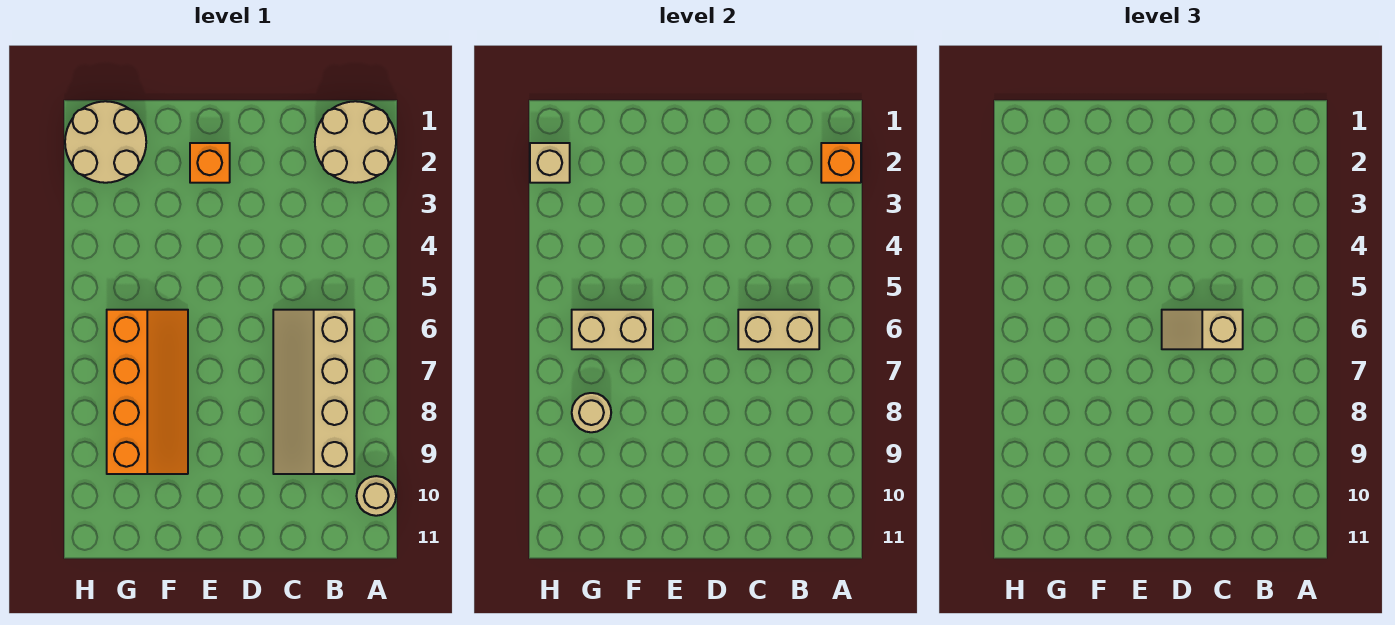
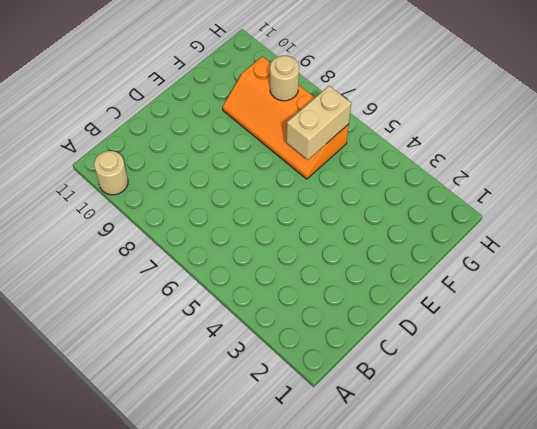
none -> tan 2x2 round brick [315,101,396,183]
none -> tan 2x4 slope [273,310,354,474]
none -> orange 1x1 brick [190,143,230,183]

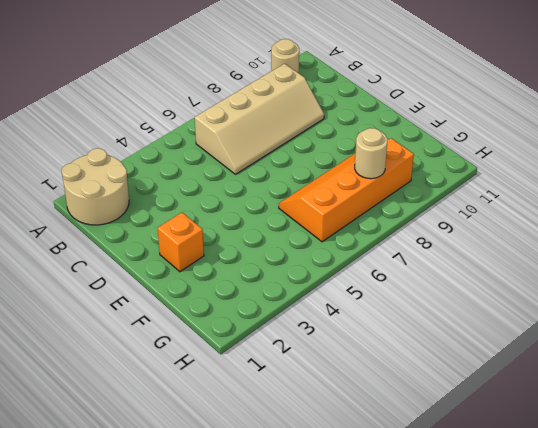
none -> tan 2x2 round brick [65,101,146,183]
none -> orange 1x1 brick [821,143,861,183]
none -> tan 1x2 brick [738,310,819,349]

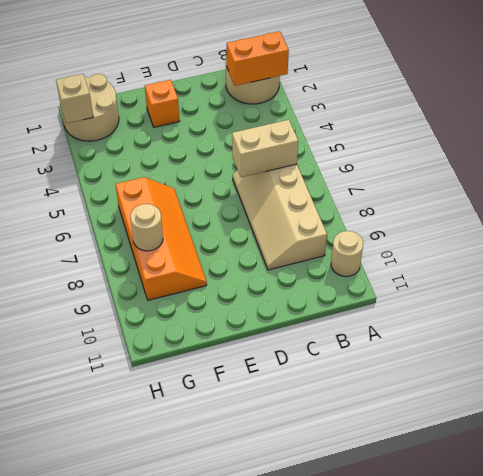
orange 1x2 brick [227,31,289,86] -> orange 1x1 brick [821,143,861,183]
none -> tan 1x2 brick [572,310,653,349]
none -> tan 1x2 slope [1162,310,1243,349]

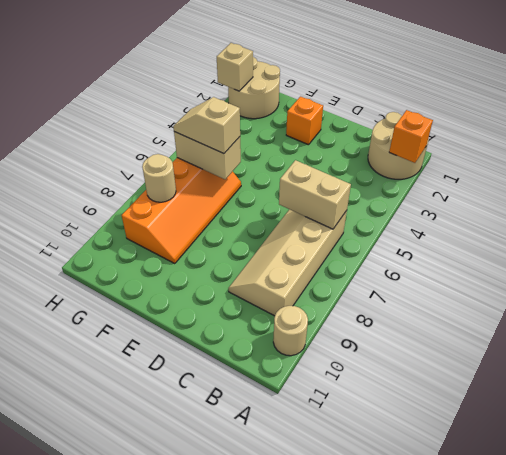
tan 1x2 slope [173,97,240,154] -> tan 1x2 slope moved to [1162,310,1243,349]

